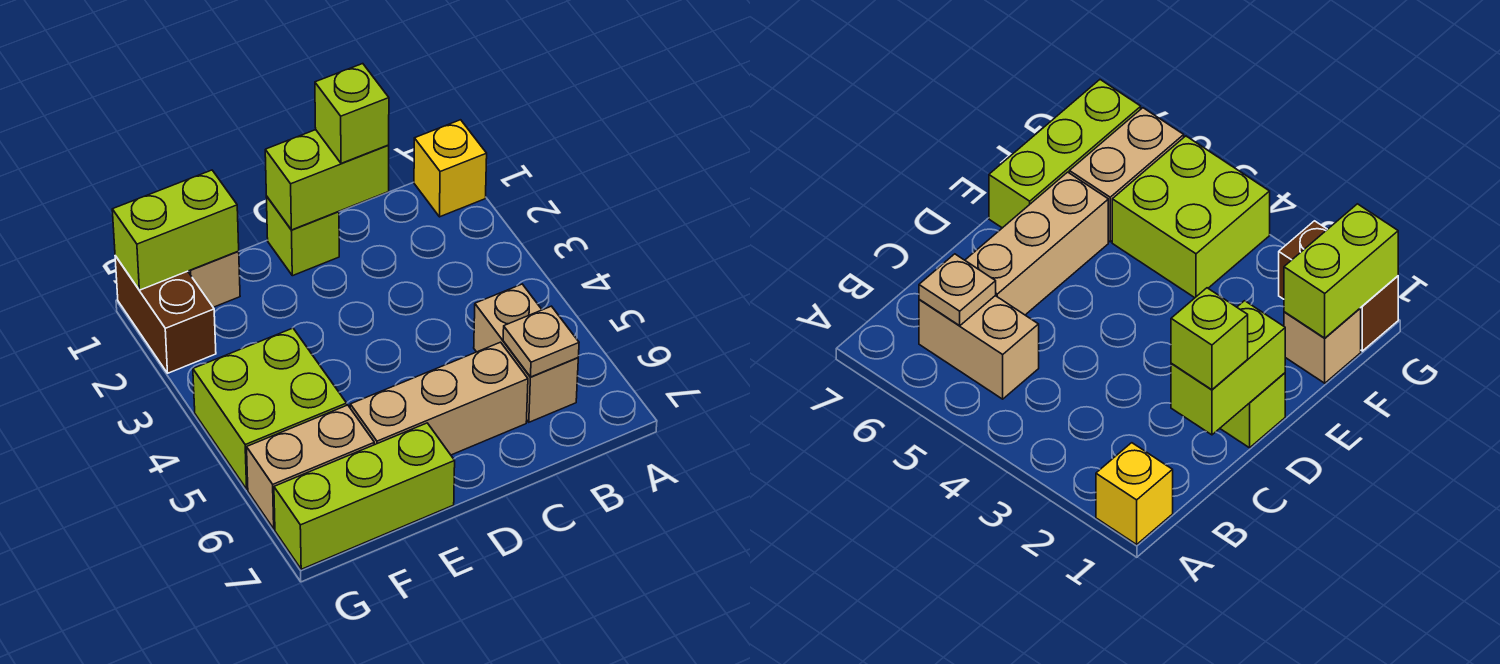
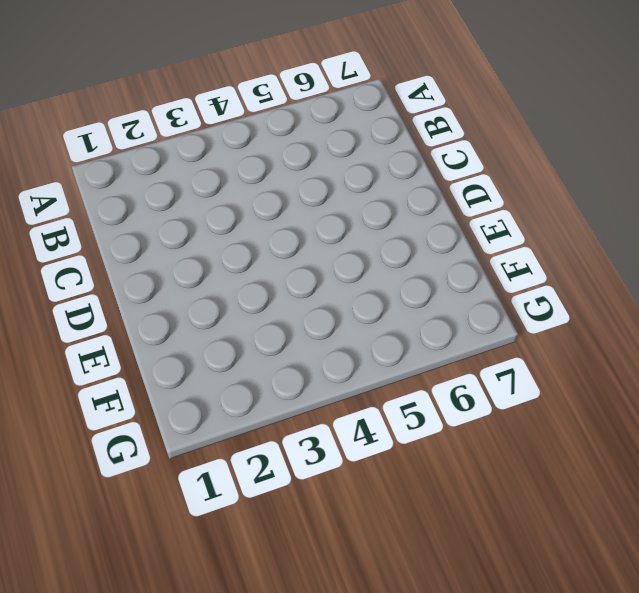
none -> yellow 1x1 brick [414,120,487,217]
none -> tan 1x2 brick [474,284,578,422]
none -> tan 1x3 brick [350,342,528,455]

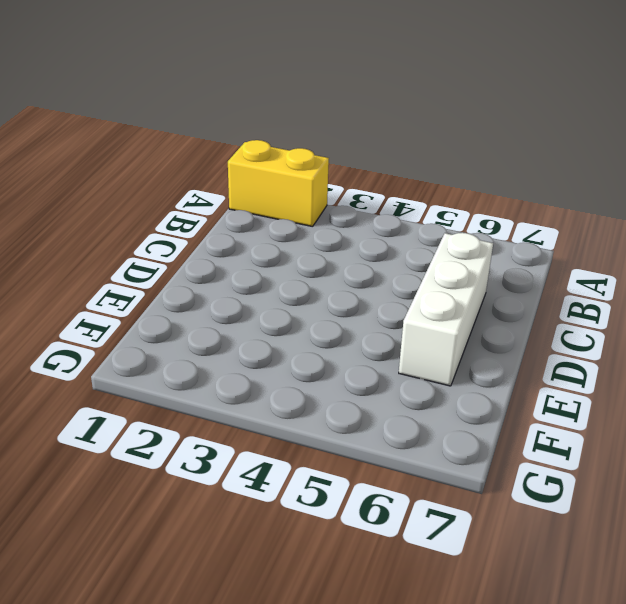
yellow 1x2 brick [228,140,329,227] -> yellow 1x1 brick [414,120,487,217]
white 1x3 brick [399,233,493,386] -> tan 1x3 brick [350,342,528,455]
none -> tan 1x2 brick [474,284,578,422]
none -> lime 1x1 brick [266,196,339,276]
none -> lime 1x3 brick [274,423,455,569]

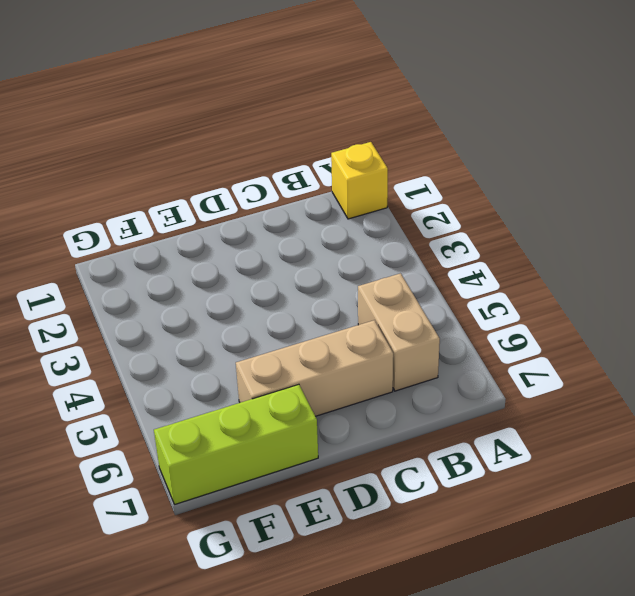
none -> lime 1x1 brick [266,196,339,276]
none -> tan 1x1 brick [188,251,240,307]
none -> lime 2x2 brick [193,328,347,489]

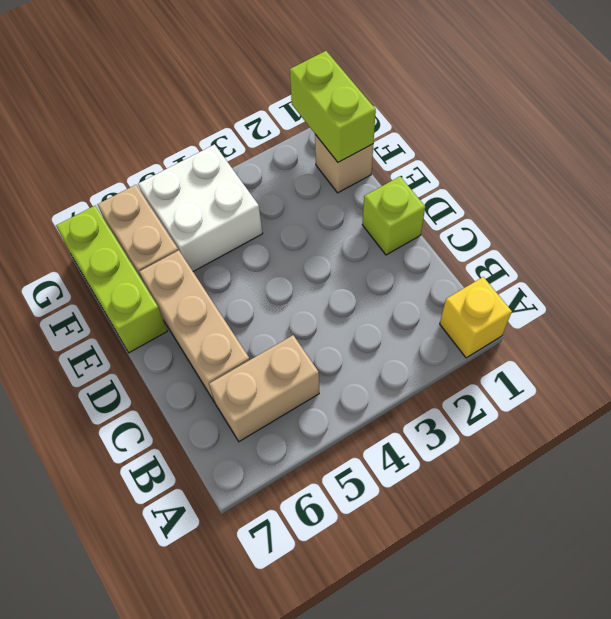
white 2x2 brick [138,144,263,271] -> lime 2x2 brick [193,328,347,489]
none -> brown 1x2 brick [115,256,216,373]
none -> tan 1x1 plate [503,306,579,377]
none -> lime 1x2 brick [265,130,389,230]

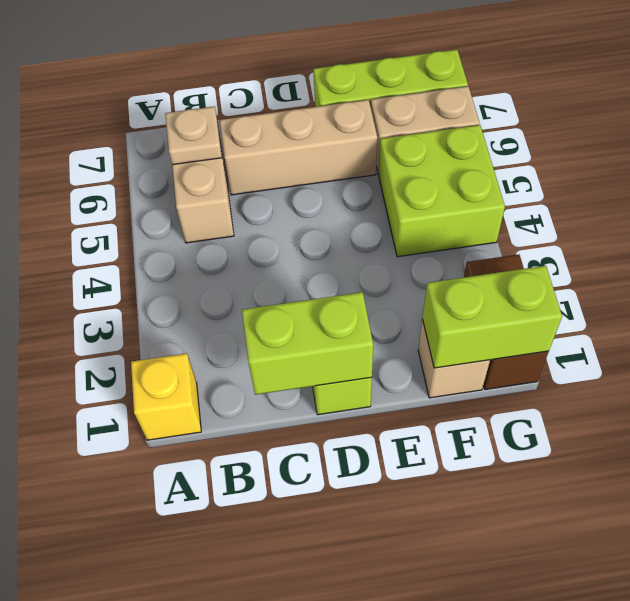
none -> lime 1x1 brick [315,64,389,163]

